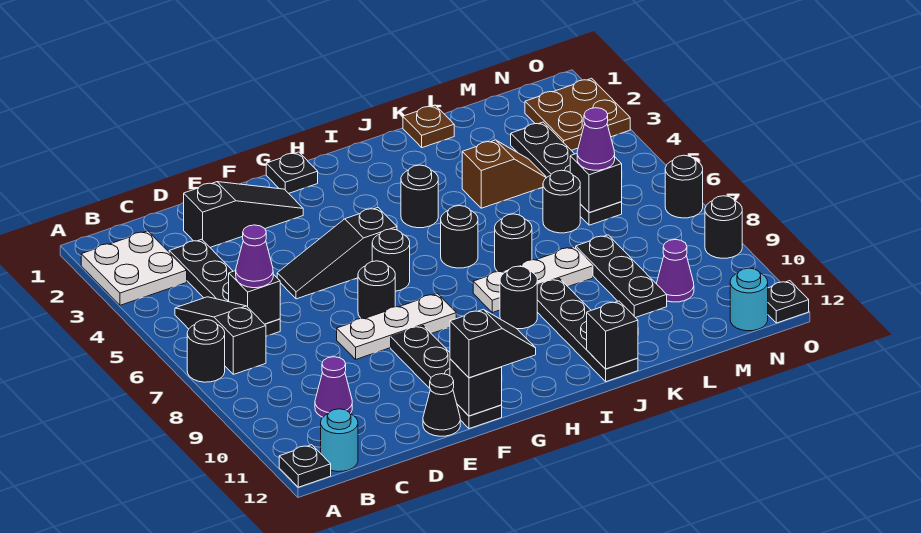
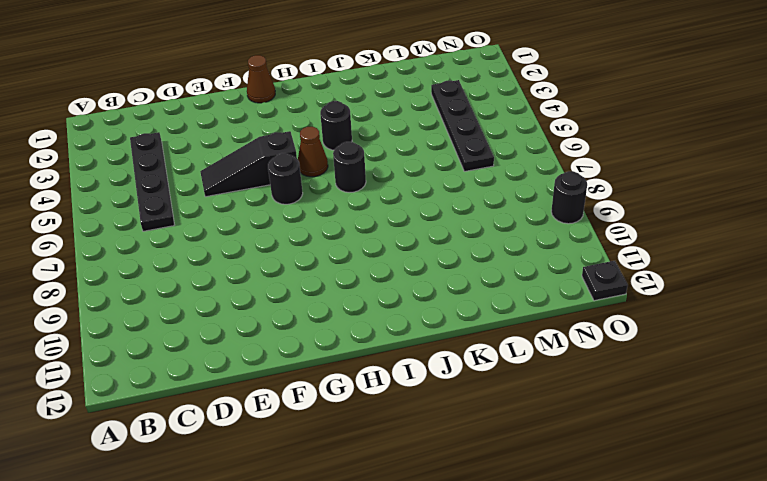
brown 1x1 cone [247,55,275,103] -> black 1x1 plate [266,152,318,193]
brown 1x1 cone [298,127,328,177] -> none
none -> white 2x2 plate [81,231,187,305]
none -> black 1x1 round brick [187,320,225,382]
none -> black 1x1 plate [279,445,331,487]
none -> black 1x3 slope [175,297,266,374]

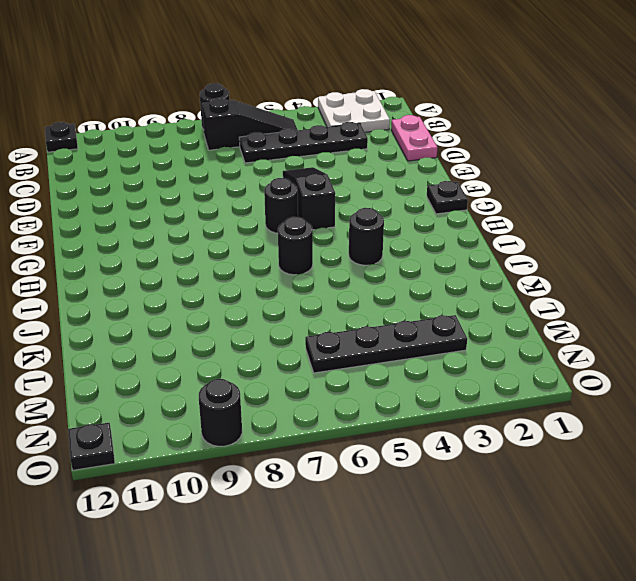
pink 1x2 plate [391,115,438,161] -> none
none -> cyan 1x1 round brick [321,409,358,472]
none -> purple 1x1 cone [315,357,352,417]
none -> black 1x3 slope [184,182,303,247]
none -> white 1x3 plate [337,294,456,359]

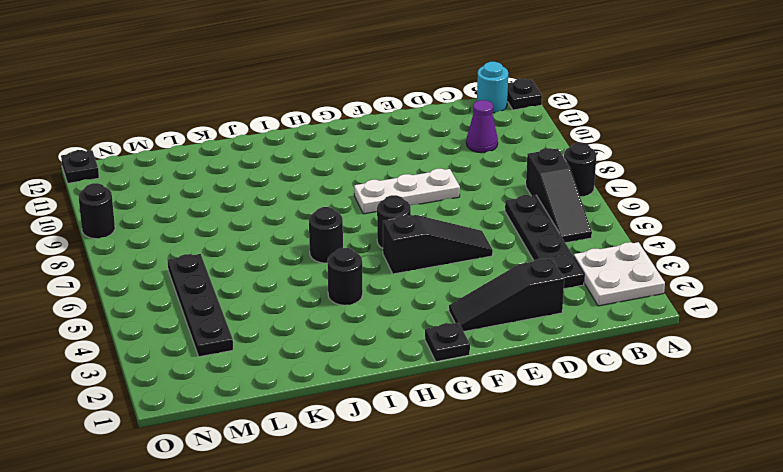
none -> black 1x1 cone [423,374,460,436]
none -> black 1x1 round brick [358,261,395,319]
none -> black 1x4 plate [391,326,502,429]
none -> white 1x3 plate [473,247,593,313]

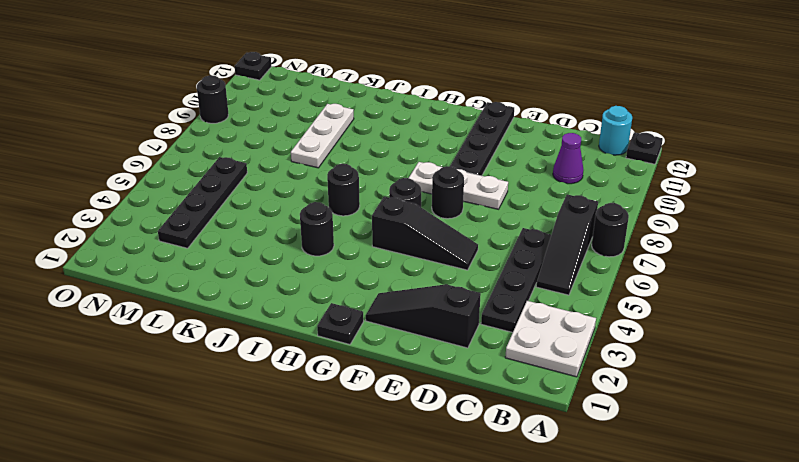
white 1x3 plate [291,104,354,168] -> white 1x3 plate turned to [473,247,593,313]
none -> black 1x1 cone [423,374,460,436]
none -> black 1x1 round brick [500,266,537,329]
none -> black 1x1 round brick [495,214,532,272]
none -> black 1x4 plate [537,279,638,382]

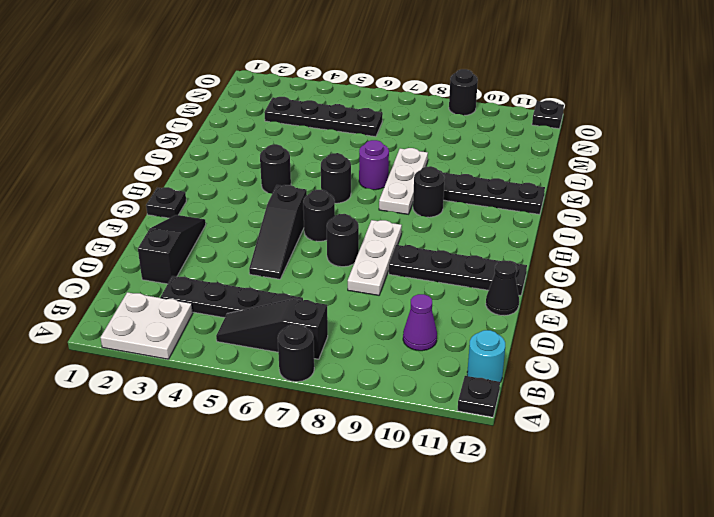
purple 1x1 round brick [359,140,389,190] -> black 1x1 round brick [495,214,532,272]
none -> brown 1x1 plate [403,105,454,148]
none -> brown 1x2 slope [462,140,547,208]
none -> black 1x1 round brick [543,170,580,233]
none -> black 1x3 plate [576,235,667,318]

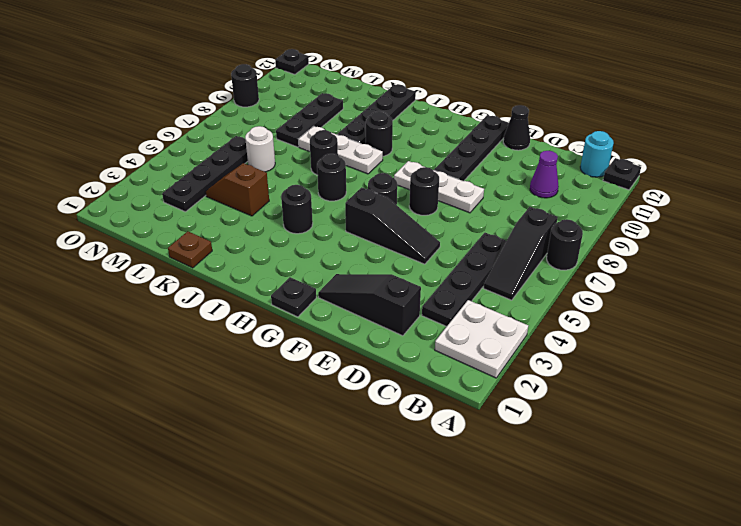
white 1x1 round brick [245,126,275,172] -> black 1x1 round brick [543,170,580,233]
none -> purple 1x1 cone [657,240,694,302]
none -> brown 2x2 plate [525,78,630,150]
none -> cyan 1x1 round brick [730,268,768,331]
none -> black 1x1 round brick [665,155,703,218]

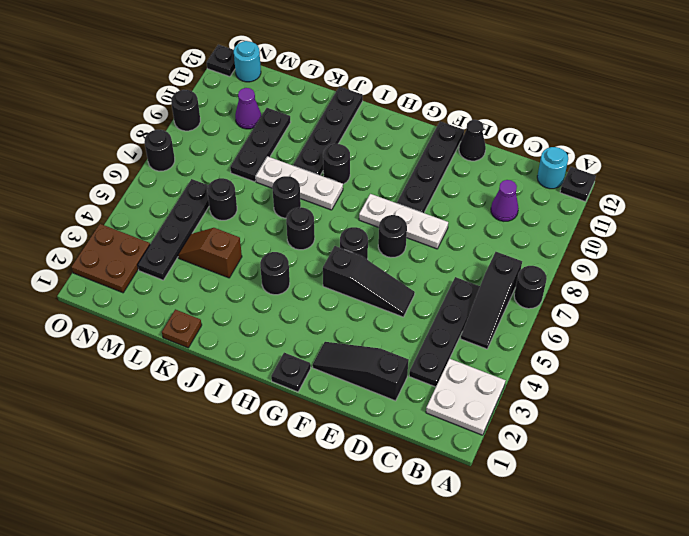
none -> black 1x1 brick [229,271,280,324]
none -> black 1x1 brick [450,359,502,416]
none -> black 1x1 brick [587,301,638,369]
none -> black 1x1 brick [570,154,622,213]

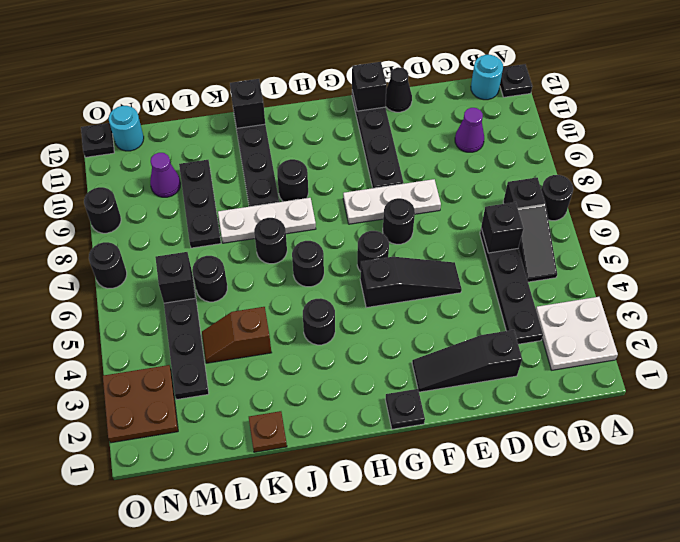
none -> purple 1x1 cone [236,225,273,288]
none -> black 1x2 slope [450,309,536,378]
none -> purple 1x1 cone [577,108,615,170]

